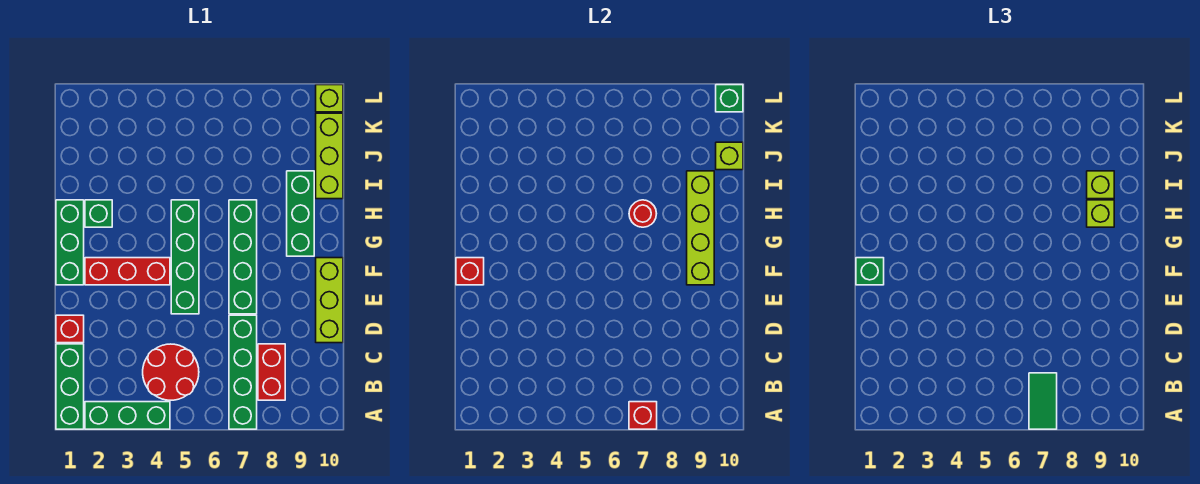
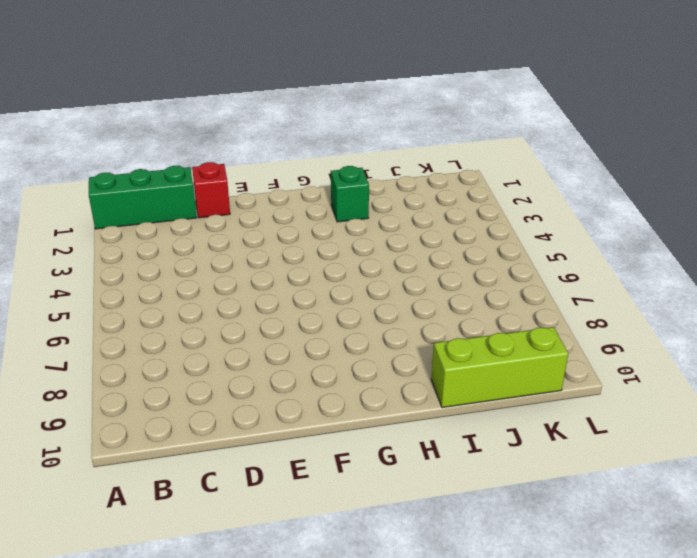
none -> green 1x3 brick [85,402,170,429]
none -> green 1x4 brick [229,315,257,429]
none -> red 2x2 round brick [143,344,199,400]

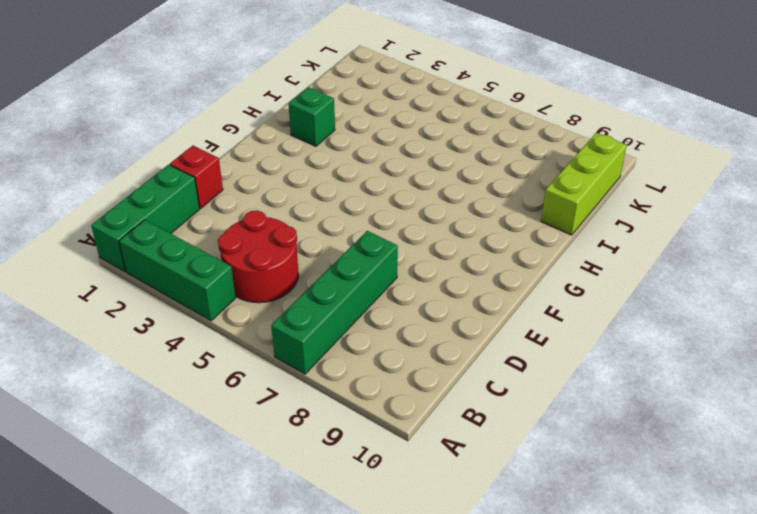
none -> red 1x2 brick [258,344,285,400]
none -> lime 1x3 brick [316,258,343,343]
none -> green 1x4 brick [171,200,199,314]

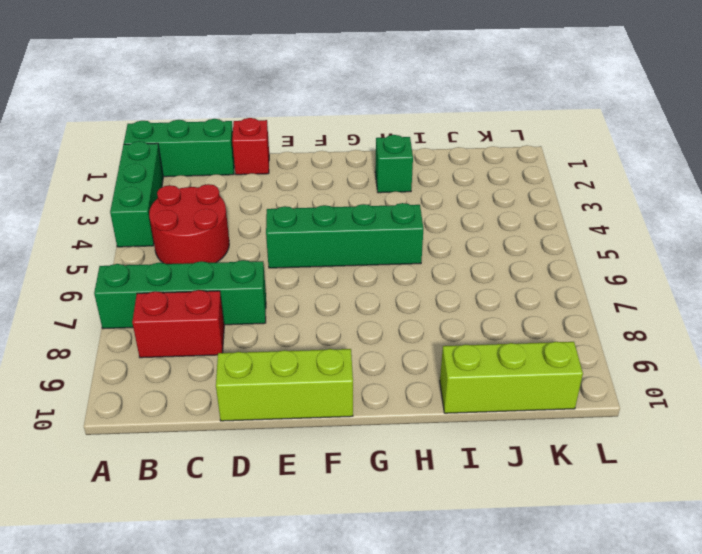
none -> green 1x4 brick [229,200,257,314]
none -> green 1x3 brick [56,200,84,285]
none -> red 1x3 brick [85,258,170,285]

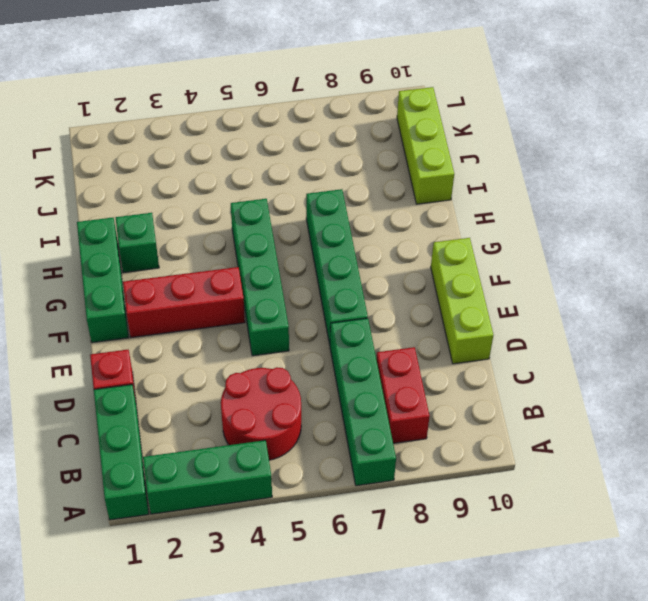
none -> green 1x3 brick [287,171,314,256]
none -> lime 1x1 brick [316,85,343,112]
none -> red 1x1 brick [629,402,657,429]

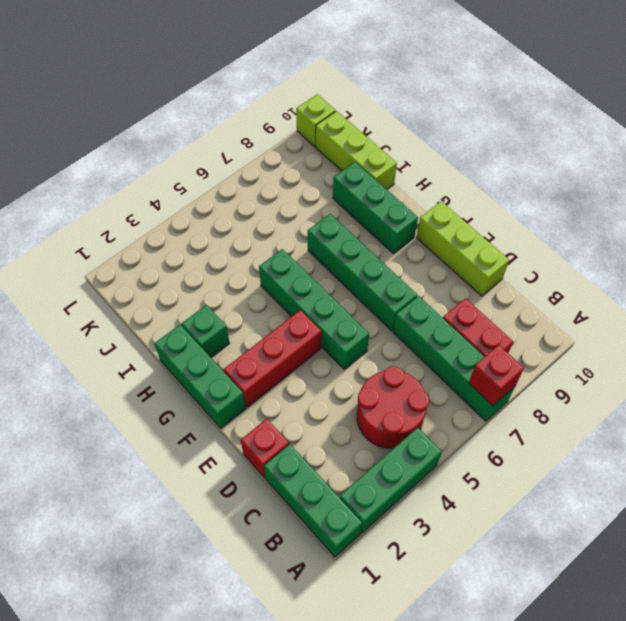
none -> red 1x1 brick [456,258,484,285]
none -> lime 1x4 brick [687,171,714,285]
none -> red 1x1 round brick [629,200,657,227]

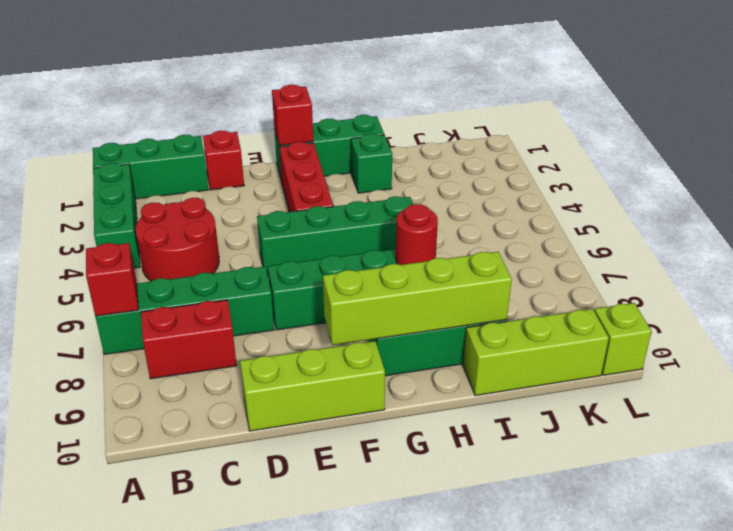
none -> lime 1x1 brick [716,142,743,170]
none -> green 1x1 brick [716,85,743,112]
none -> green 1x2 tile [1029,373,1057,429]

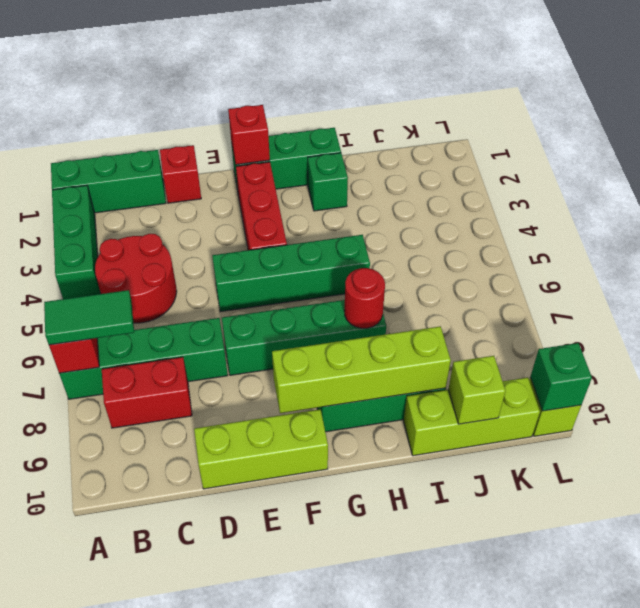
none -> green 1x1 brick [856,258,884,285]
none -> lime 1x1 brick [1087,200,1114,227]
none -> lime 1x1 brick [1087,171,1114,199]

